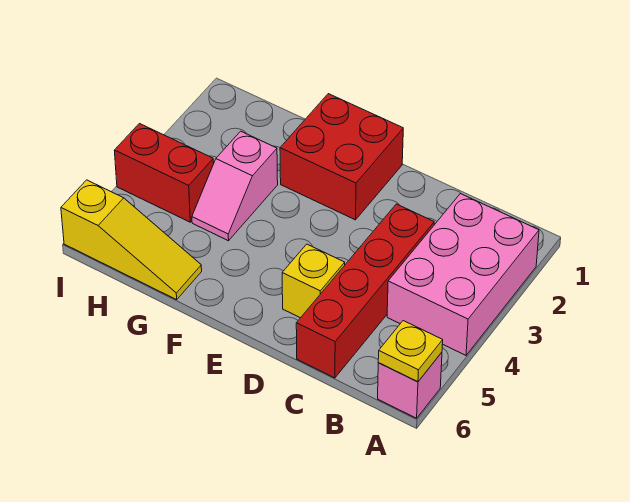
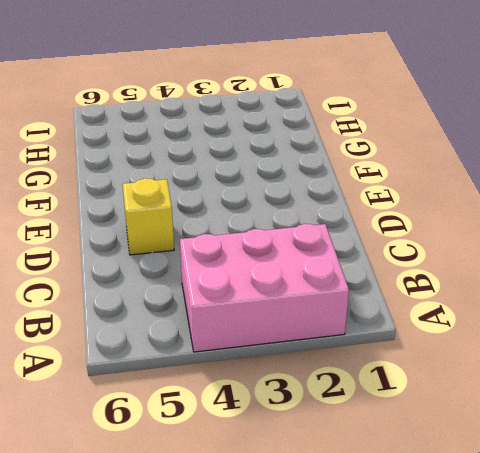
none -> pink 1x1 brick [378,352,442,418]
none -> red 1x4 brick [296,204,434,378]

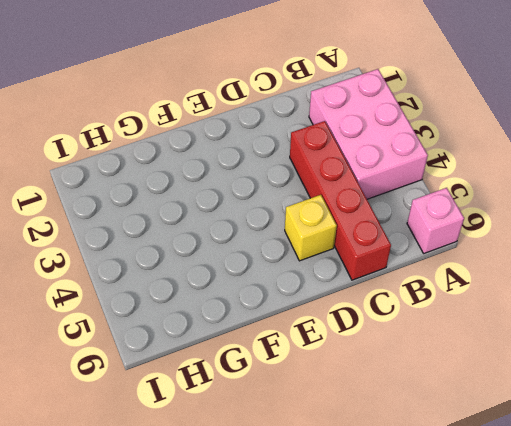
none -> red 2x2 brick [280,94,403,220]
none -> pink 1x2 slope [192,131,278,241]

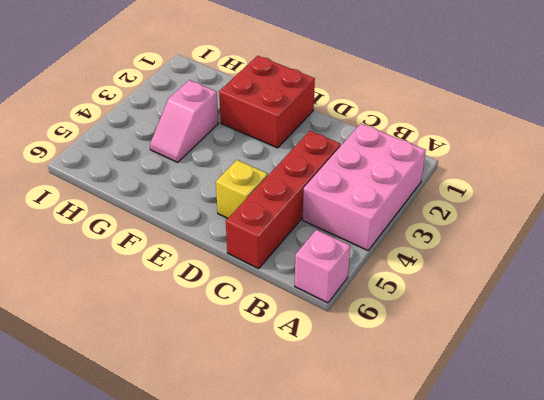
none -> yellow 1x3 slope [61,180,202,300]
none -> red 1x2 brick [114,124,214,222]

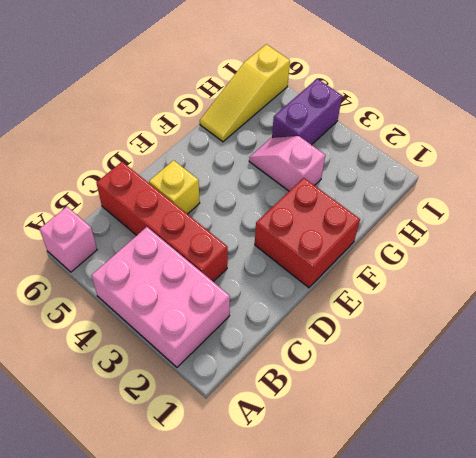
purple 1x2 brick [272,79,342,145] -> red 1x2 brick [114,124,214,222]
none -> yellow 1x1 plate [378,321,443,382]

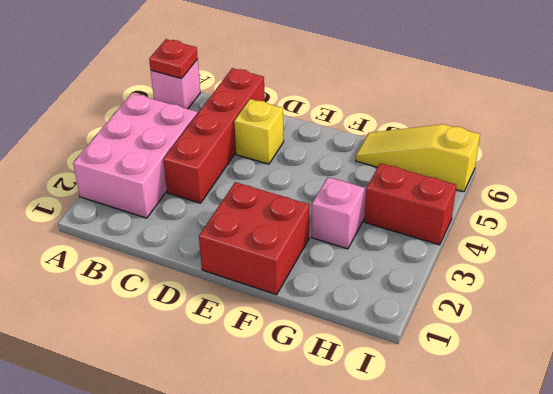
red 1x1 plate [149,39,198,79] -> yellow 1x1 plate [378,321,443,382]

